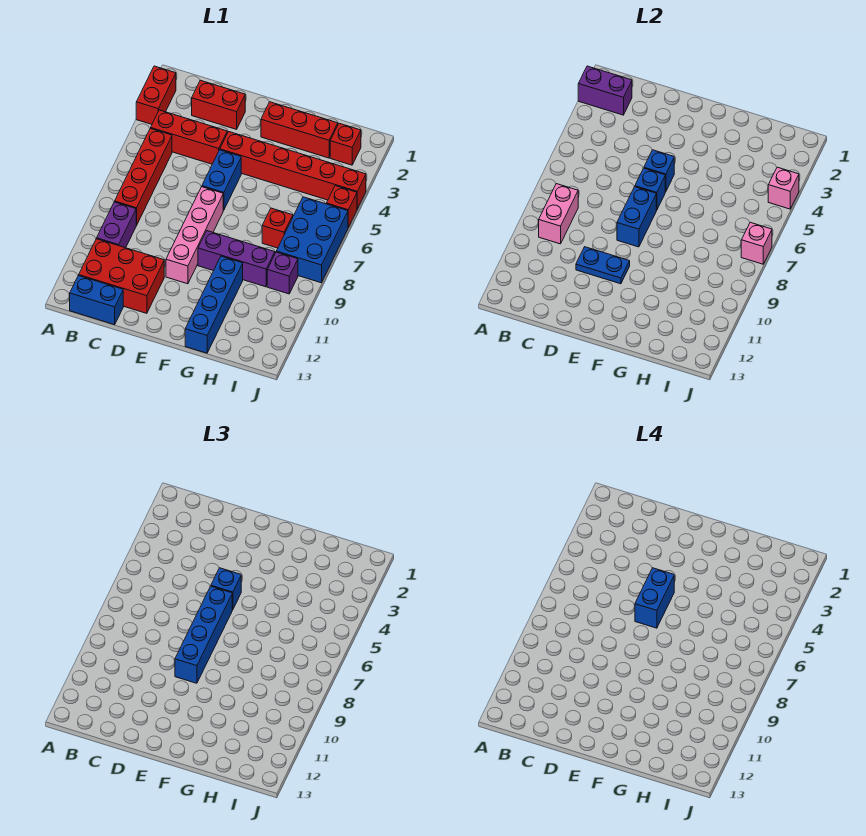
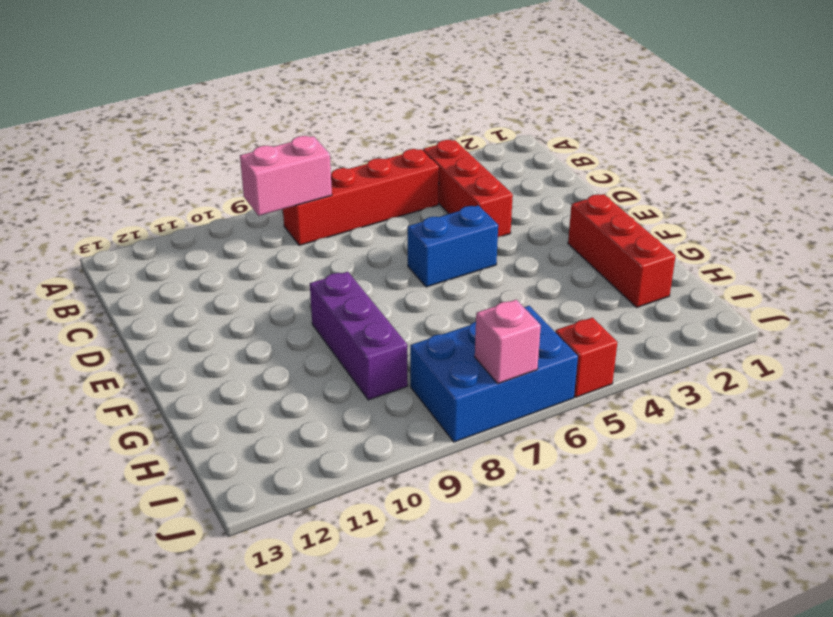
none -> red 1x2 brick [136,66,176,124]
none -> purple 1x2 brick [97,202,136,248]
none -> red 2x3 brick [79,239,164,313]

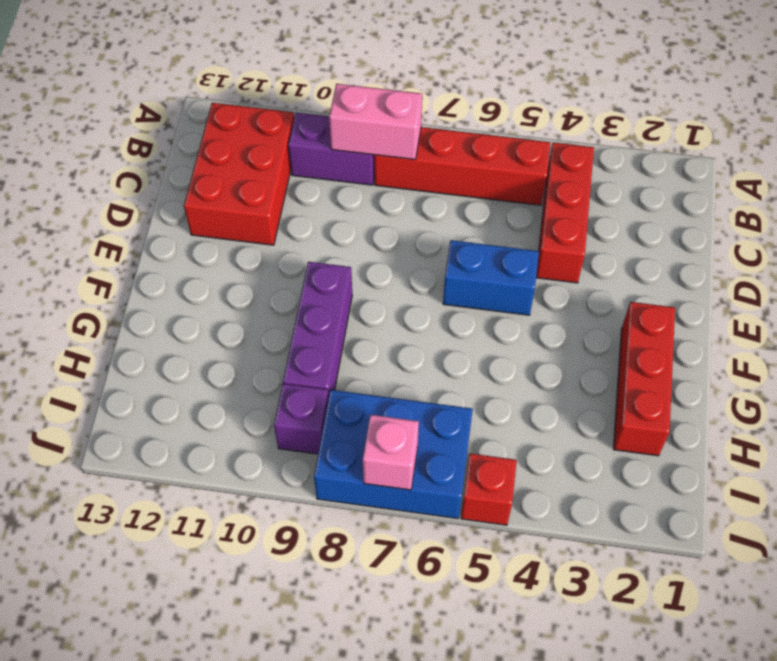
none -> red 1x2 brick [136,66,176,124]
none -> blue 1x2 brick [70,276,123,325]
none -> red 1x2 brick [192,80,245,129]

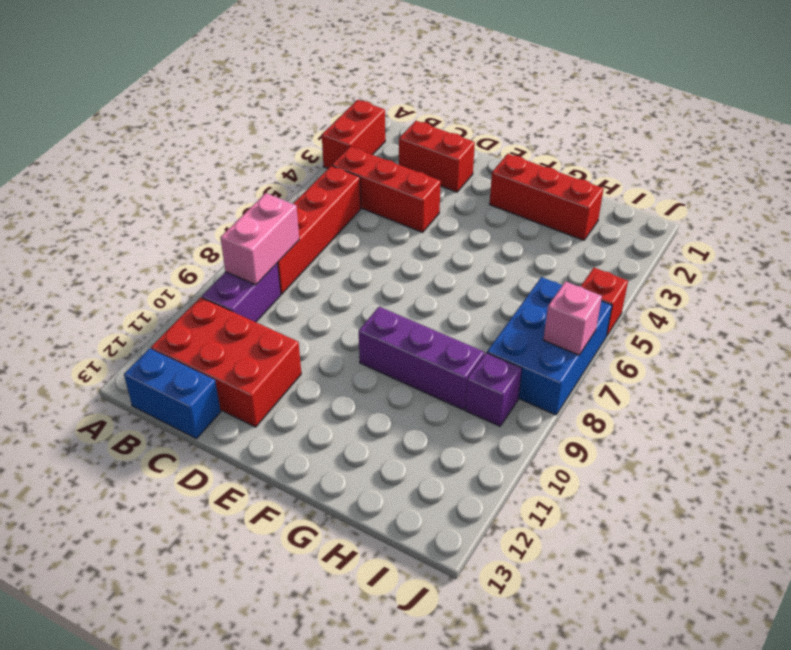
none -> red 1x6 brick [220,132,366,209]
none -> blue 1x2 brick [202,150,241,210]
none -> pink 1x4 brick [166,187,223,284]

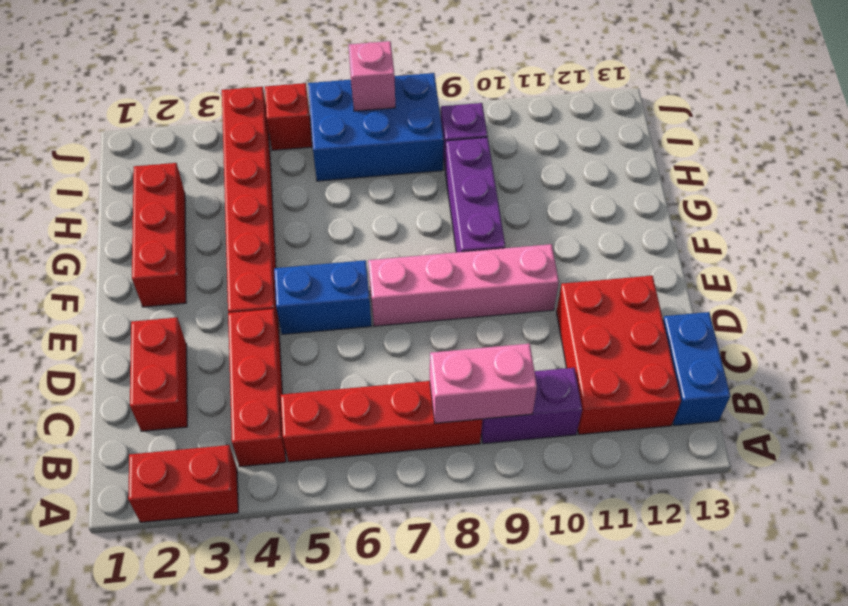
none -> blue 1x4 brick [185,256,243,353]
none -> red 1x1 brick [262,208,293,248]
none -> red 1x1 brick [330,123,361,165]

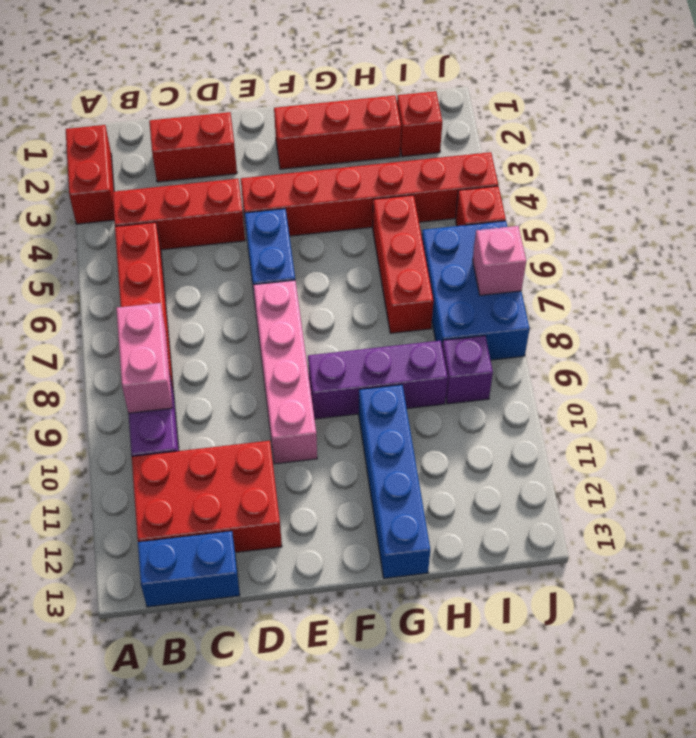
red 1x3 brick [373,195,433,333] -> red 1x1 brick [262,208,293,248]
none -> purple 1x2 brick [578,66,632,115]
none -> blue 1x2 plate [576,247,630,284]
none -> blue 1x1 brick [644,150,674,192]

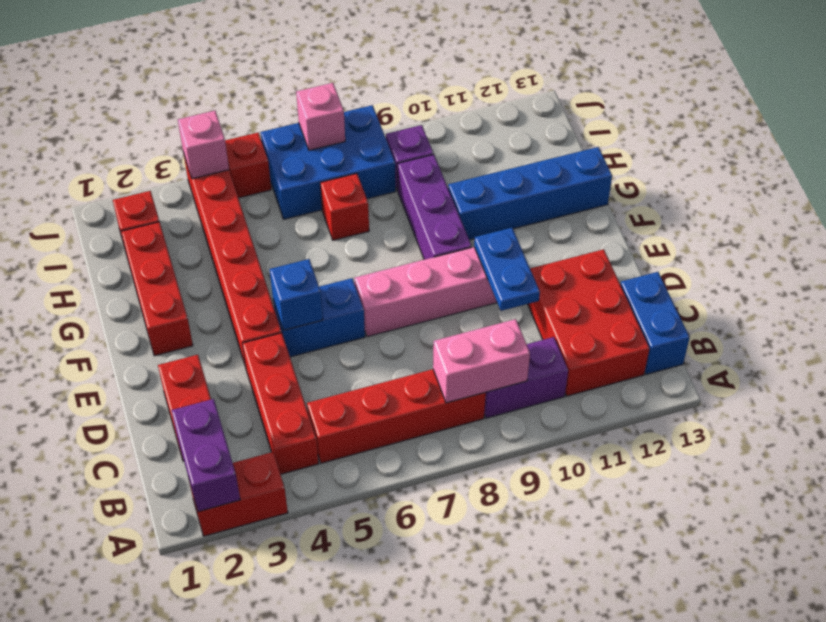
none -> blue 1x1 brick [635,168,665,210]
none -> blue 1x2 brick [617,187,656,247]
none -> blue 1x1 brick [211,568,241,610]

